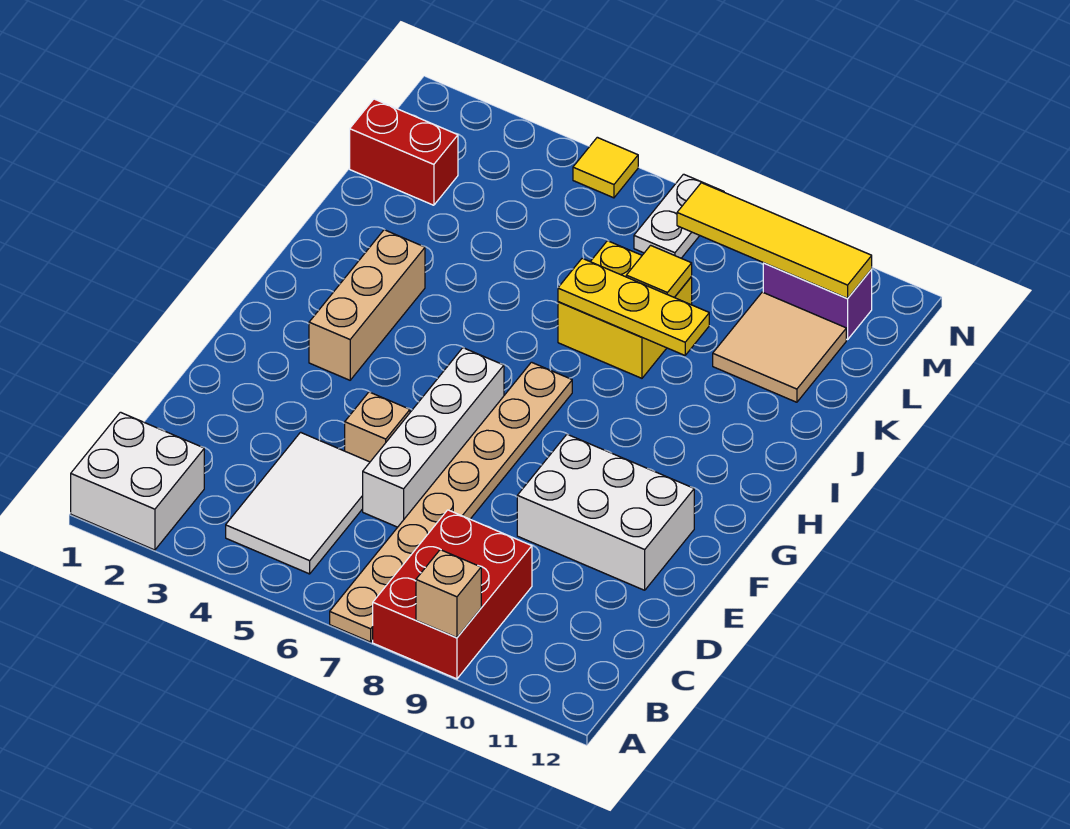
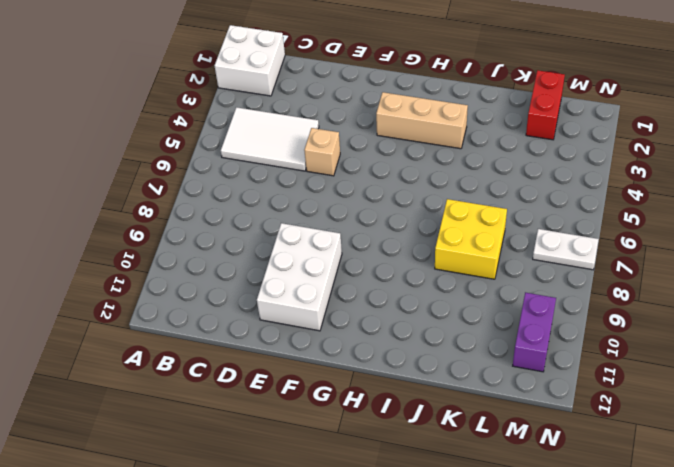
none -> tan 1x8 plate [330,362,572,642]
none -> red 2x3 brick [373,510,532,679]
none -> white 1x4 brick [363,348,504,527]

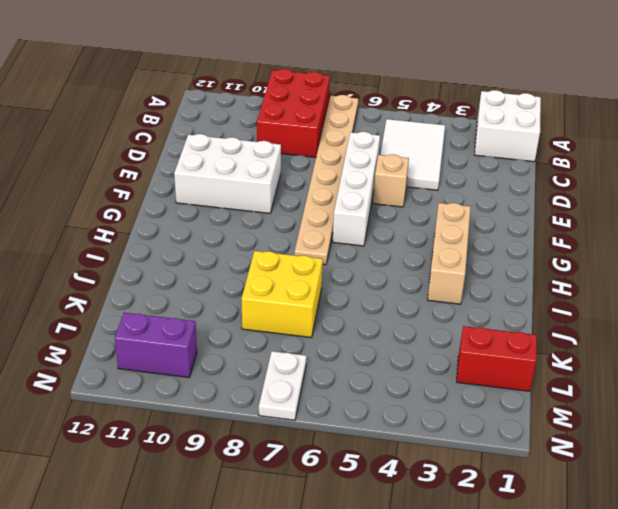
none -> tan 2x2 tile [713,292,846,402]
none -> yellow 1x1 tile [573,137,638,198]
none -> tan 1x1 brick [416,550,481,638]

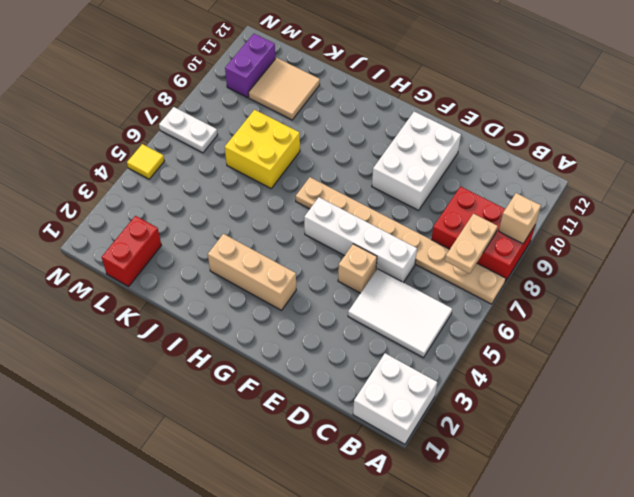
tan 1x2 plate [445,214,498,274] -> none
none -> yellow 1x3 plate [558,258,709,355]
none -> yellow 1x1 tile [626,245,692,297]
none -> yellow 1x4 tile [677,183,872,298]

